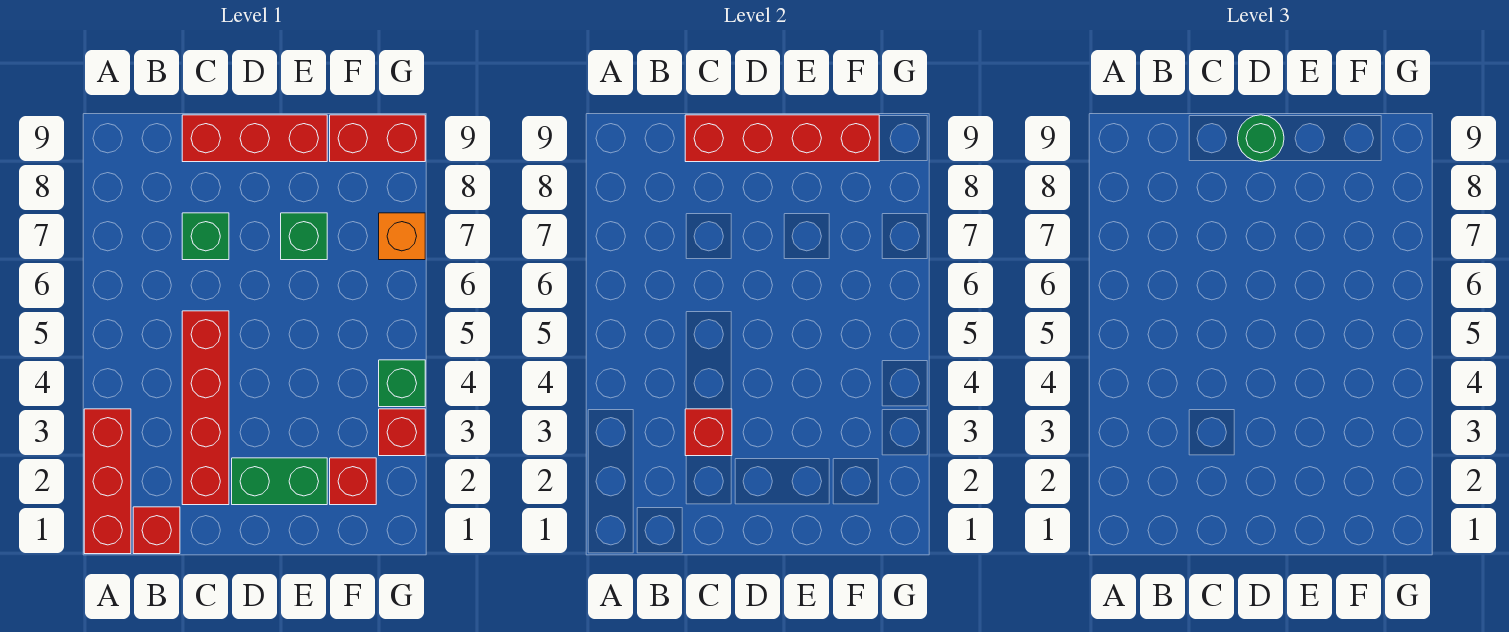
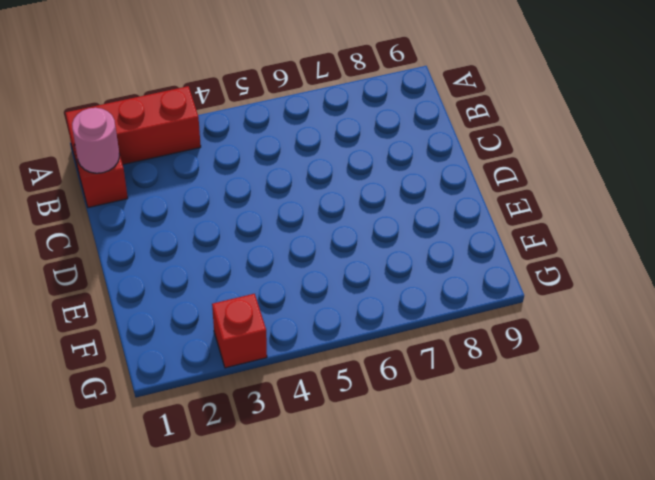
pink 1x1 round brick [72,108,119,173] -> none
none -> red 1x4 brick [182,311,229,505]
none -> green 1x1 brick [182,213,229,260]
none -> red 1x3 brick [182,115,327,162]

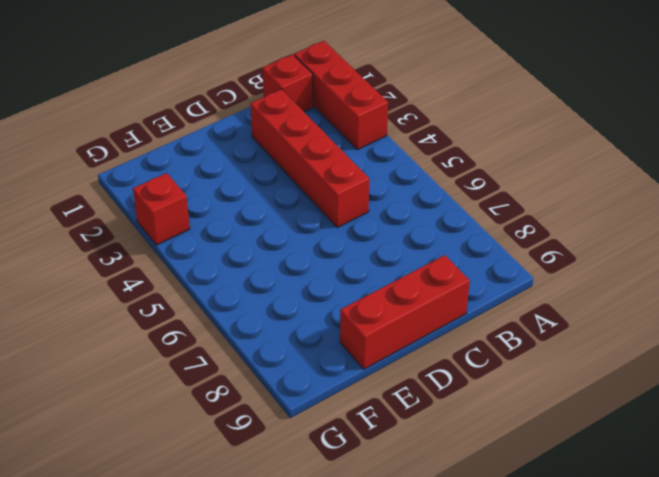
none -> green 1x1 brick [182,213,229,260]
none -> green 1x2 brick [232,458,327,505]
none -> green 1x1 brick [281,213,327,260]

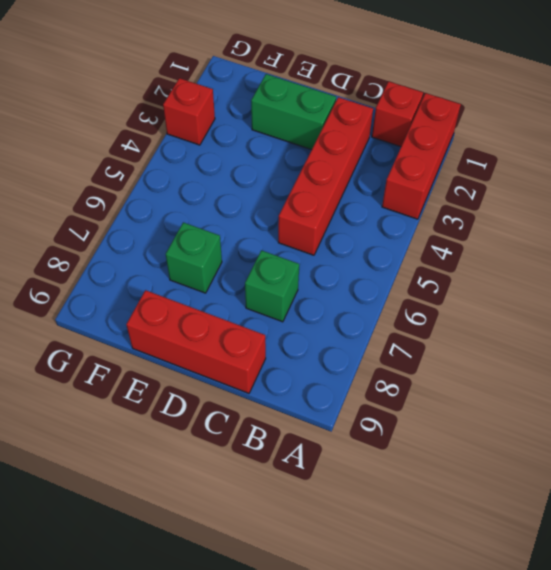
none -> red 1x1 brick [330,458,376,505]
none -> red 1x2 brick [330,115,425,162]
none -> green 1x1 brick [379,360,425,407]

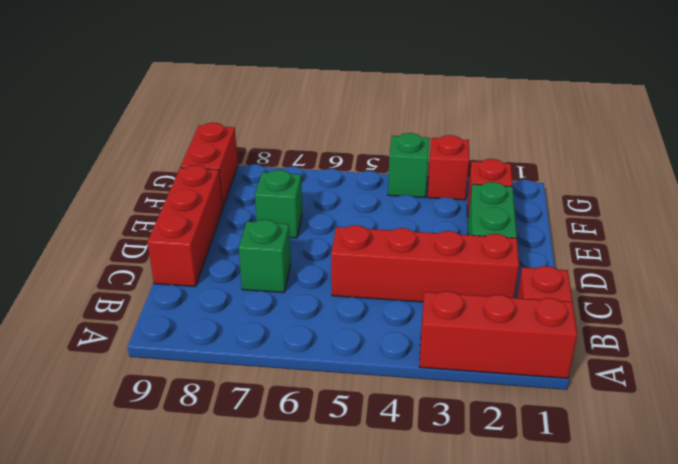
none -> orange 1x1 brick [379,213,425,260]
none -> red 1x1 brick [685,409,732,456]
none -> red 1x4 brick [685,115,879,162]

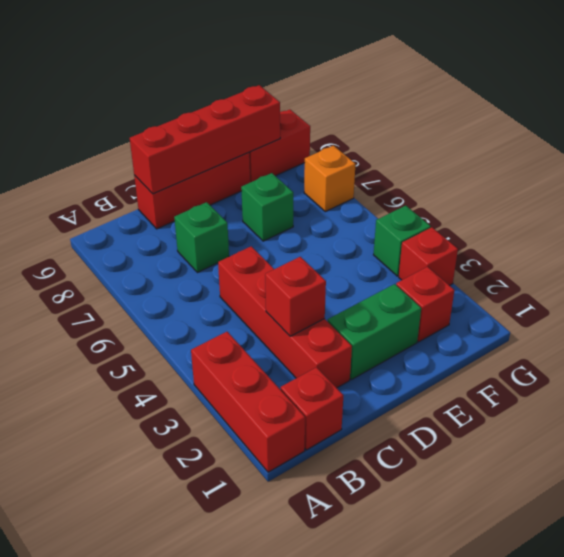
none -> green 1x1 round brick [1238,115,1284,162]

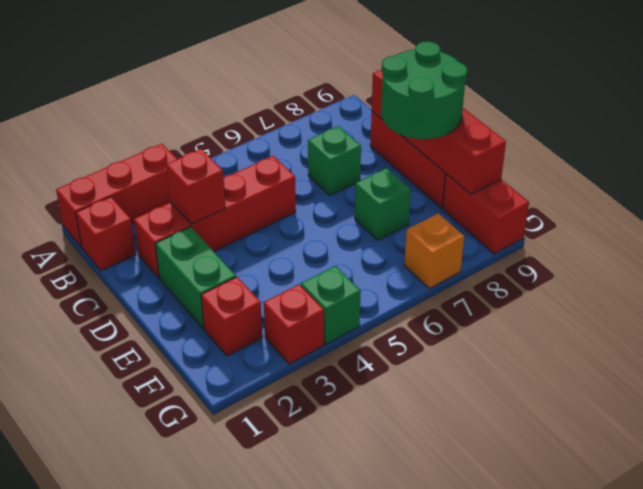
green 2x2 round brick [381,41,467,139] -> green 1x1 round brick [1238,115,1284,162]

